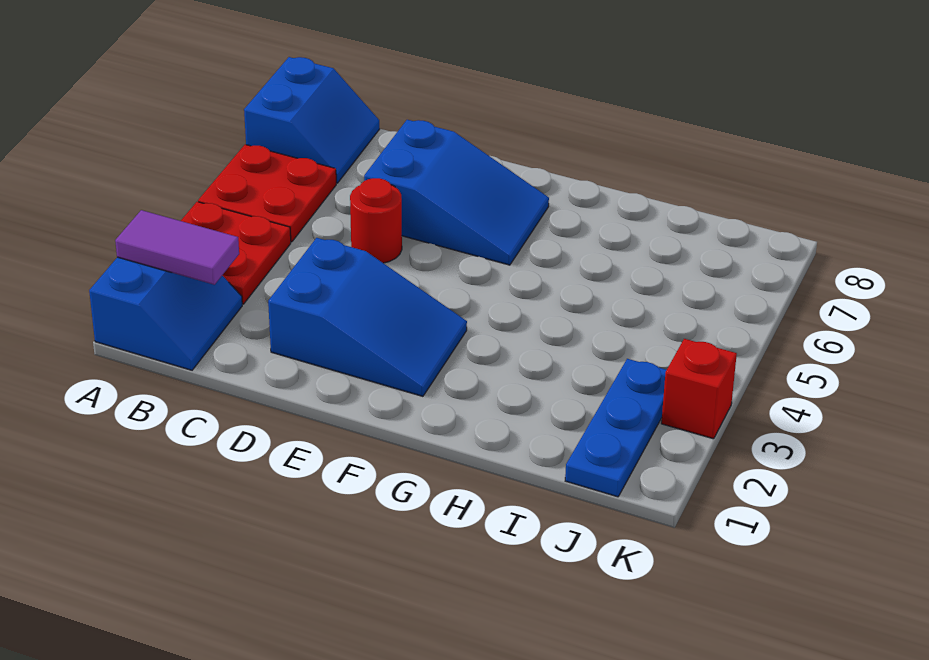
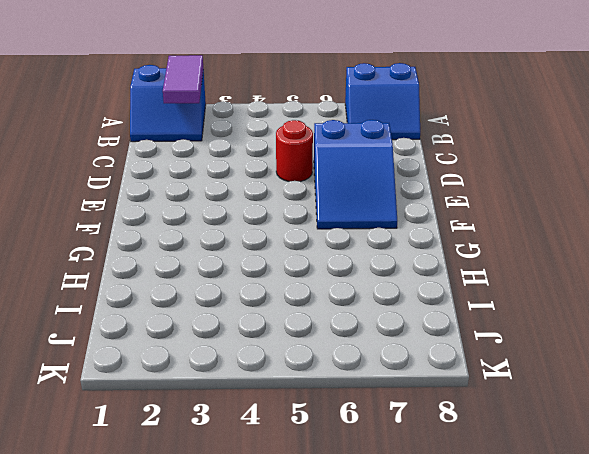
none -> red 2x2 plate [181,202,291,304]
none -> red 2x2 plate [198,145,336,242]

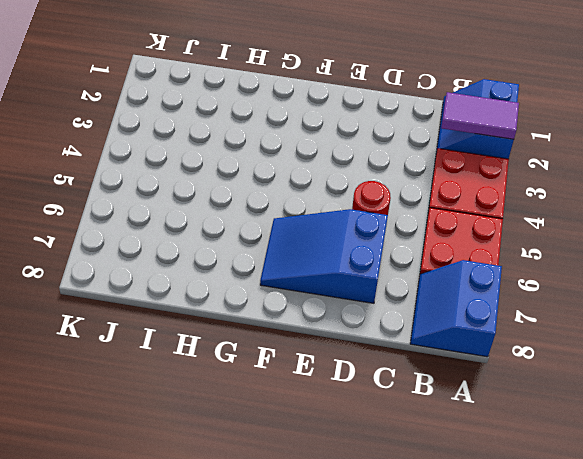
none -> blue 2x3 slope [268,238,467,396]
none -> blue 1x3 plate [565,359,666,497]

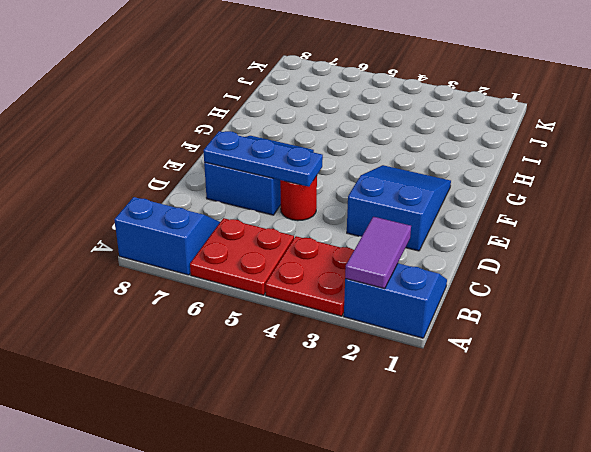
blue 1x3 plate [203,131,323,187] -> blue 1x3 plate moved to [565,359,666,497]
none -> red 1x1 brick [661,339,737,439]

